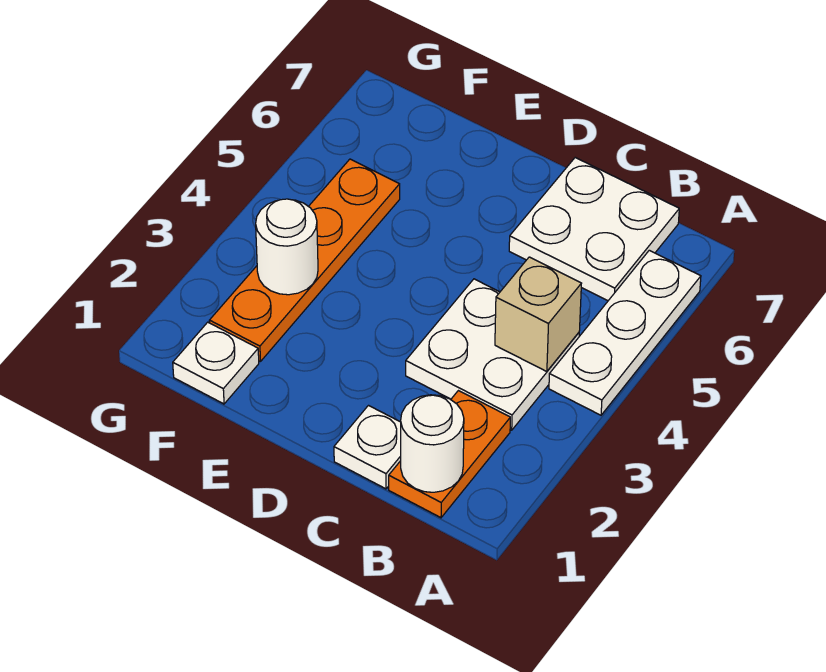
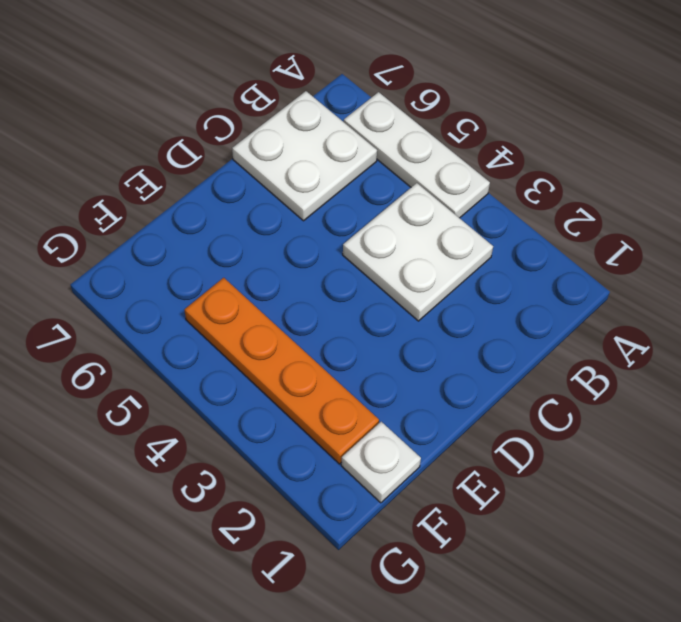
none -> orange 1x2 plate [389,391,510,518]
none -> white 1x1 plate [334,406,401,489]

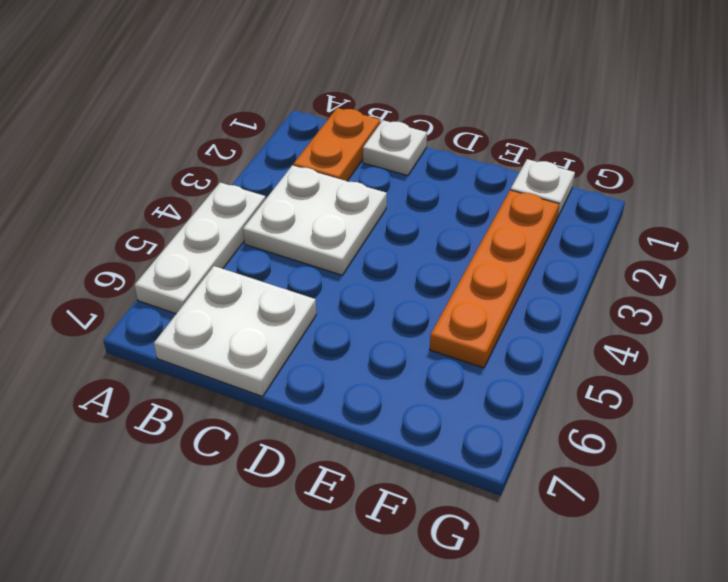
none -> white 1x1 round brick [401,395,464,492]
none -> tan 1x1 brick [495,257,581,372]

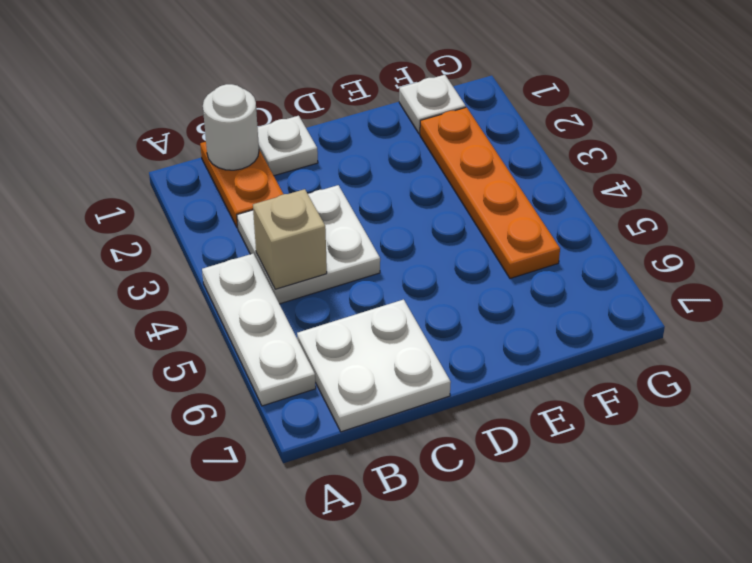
none -> white 1x1 round brick [256,199,318,295]

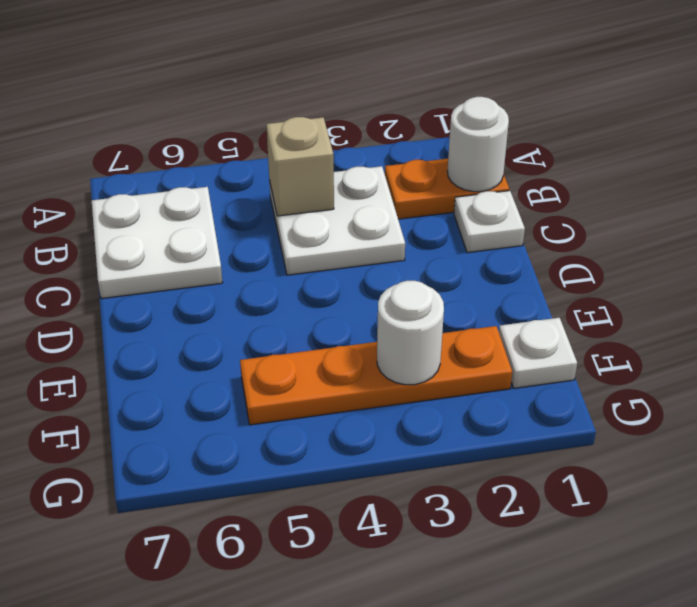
none -> white 1x3 plate [549,250,701,415]

